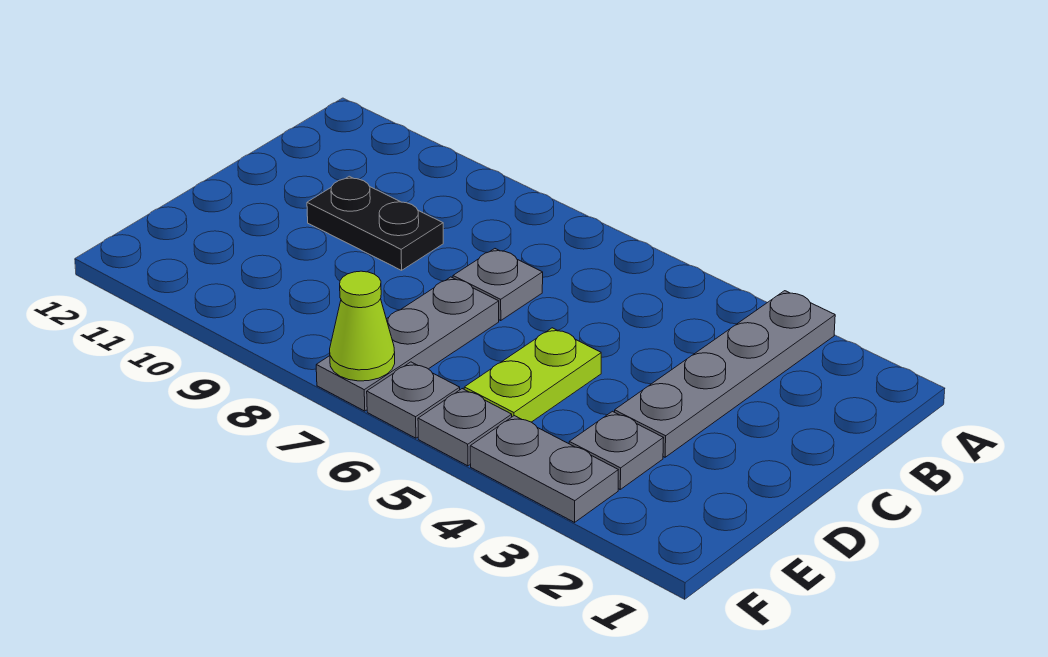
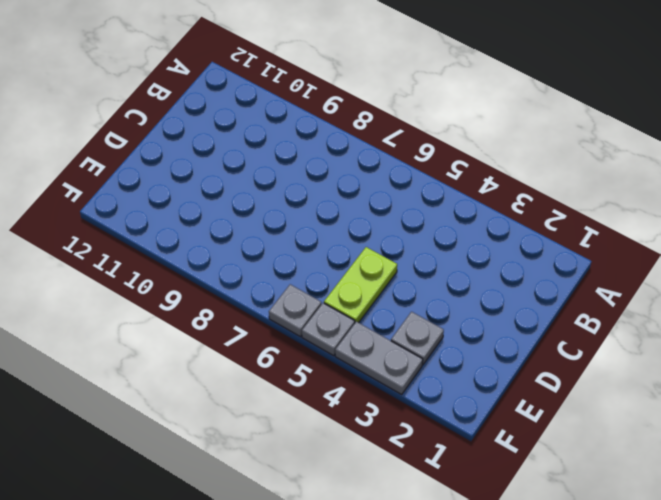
none -> grey 1x4 plate [615,291,835,457]
none -> grey 1x1 plate [453,249,543,321]

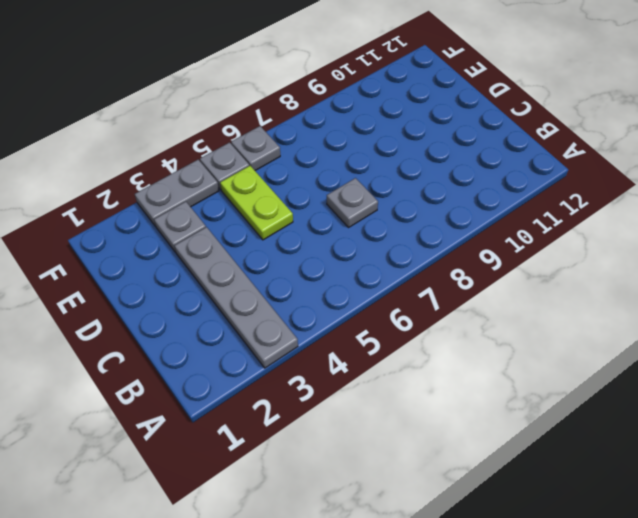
none -> black 1x2 plate [307,176,443,270]
none -> grey 1x3 plate [316,277,499,411]

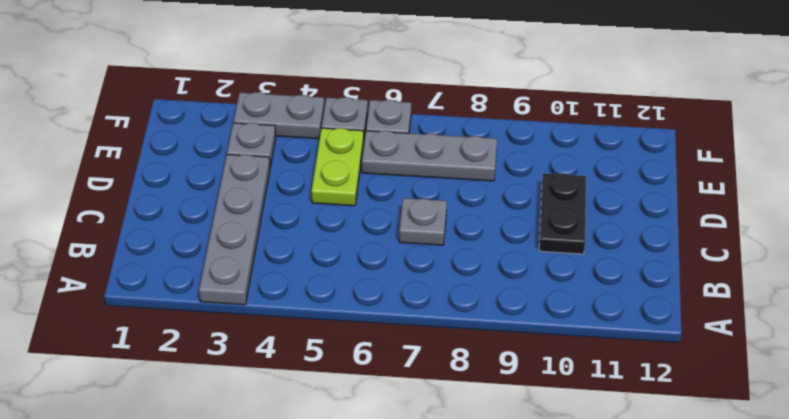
black 1x2 plate [539,173,586,254] -> black 1x2 plate turned to [307,176,443,270]
grey 1x3 plate [362,131,497,181] -> grey 1x3 plate turned to [316,277,499,411]
none -> lime 1x1 cone [330,271,395,381]

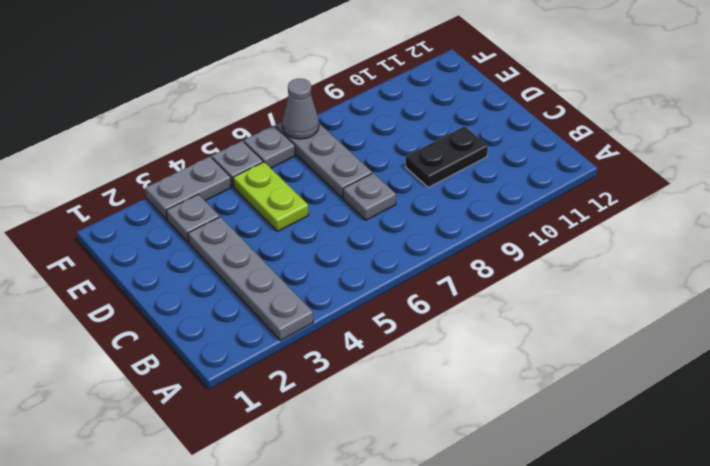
grey 1x1 cone [282,78,319,139] -> lime 1x1 cone [330,271,395,381]

